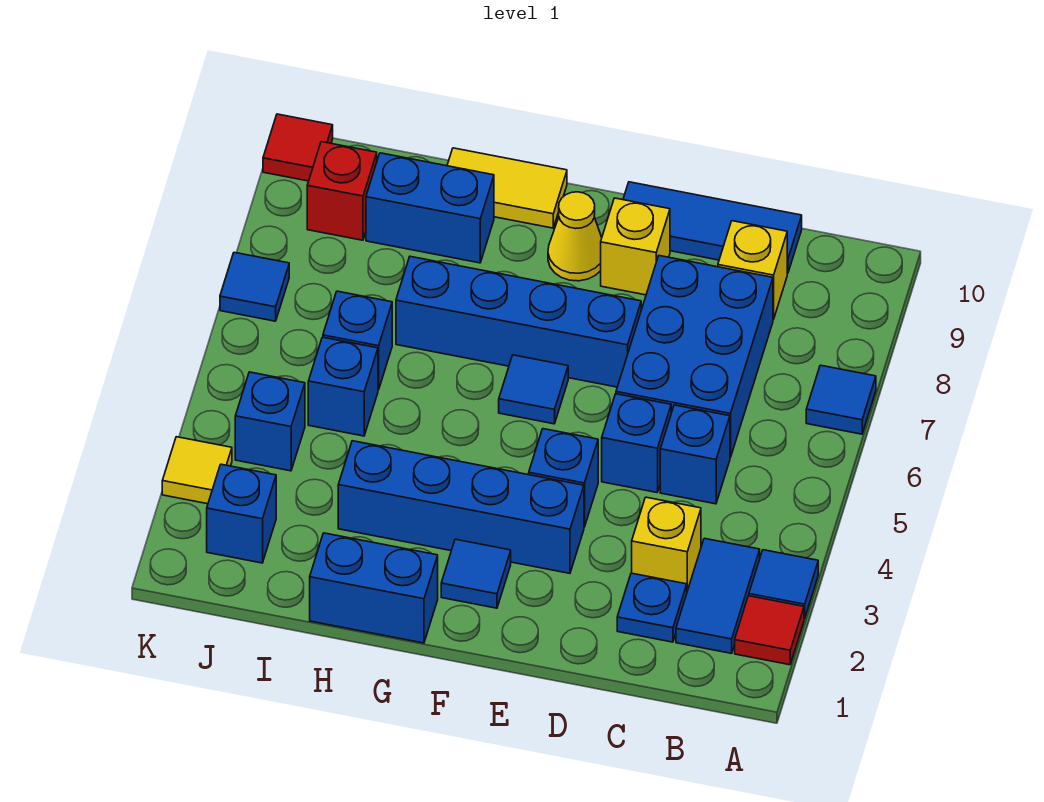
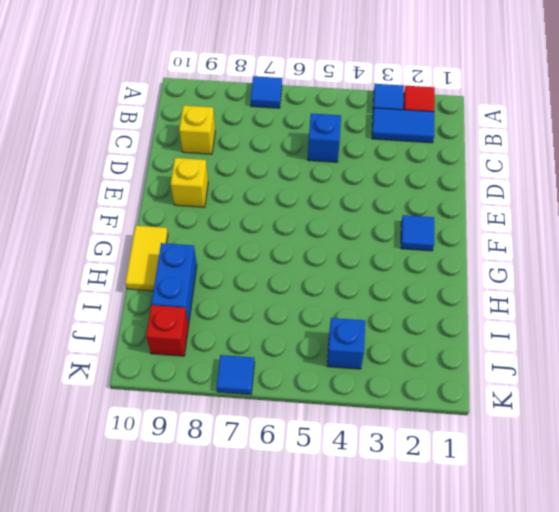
none -> blue 1x1 plate [617,573,687,642]
none -> yellow 1x1 brick [632,497,701,591]
none -> blue 2x3 brick [616,256,773,458]

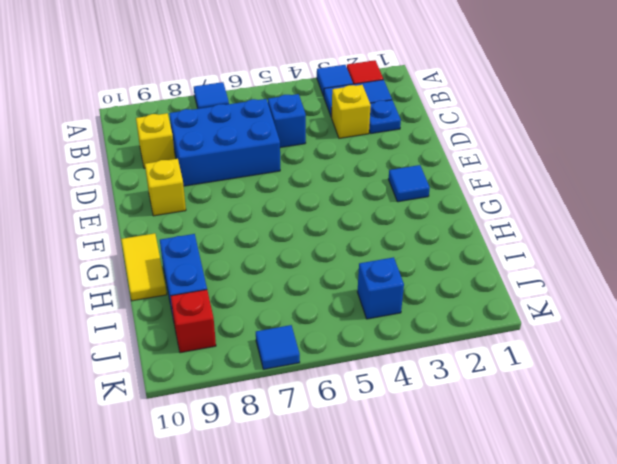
none -> blue 1x3 tile [623,182,802,273]
none -> blue 1x1 brick [602,394,671,492]
none -> blue 1x4 brick [338,441,584,573]

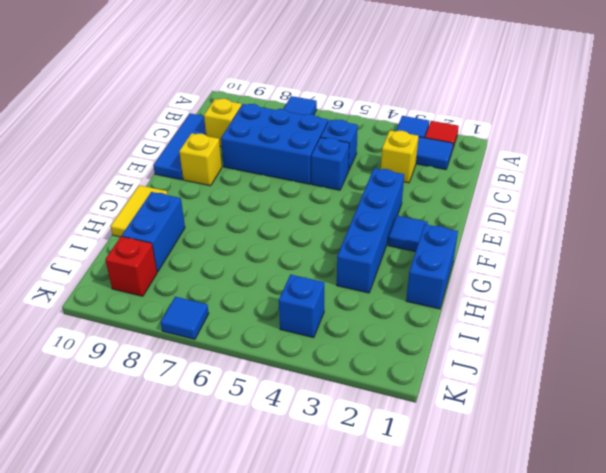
none -> blue 1x1 plate [617,573,687,642]
none -> blue 1x1 brick [529,429,598,527]
none -> blue 1x4 brick [396,256,641,387]

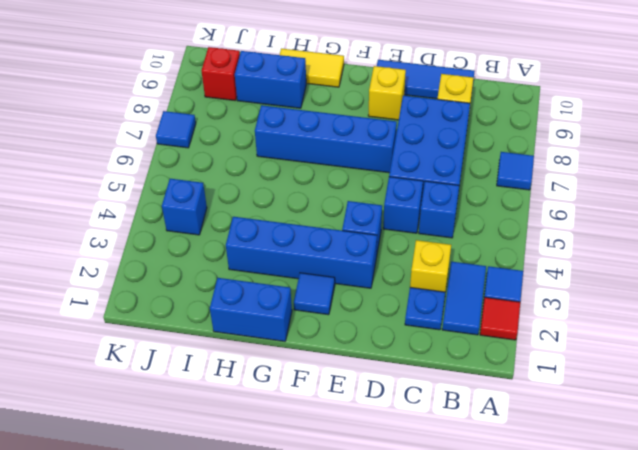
none -> blue 1x1 tile [499,355,568,424]
none -> yellow 1x1 cone [548,192,602,281]
none -> blue 1x1 brick [308,337,378,436]

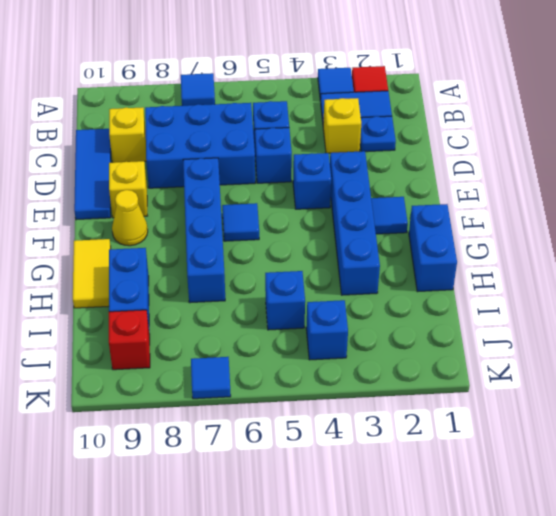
none -> blue 1x1 brick [323,291,392,390]
none -> blue 1x1 brick [207,464,276,563]
none -> yellow 1x1 tile [162,437,232,504]

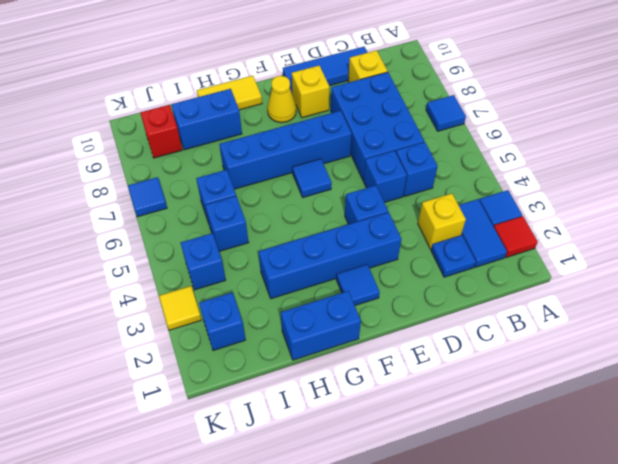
none -> red 1x1 tile [263,114,333,181]

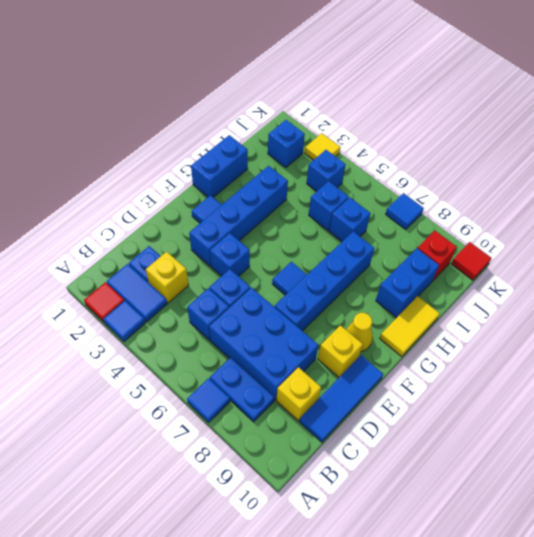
blue 1x2 plate [210,357,275,422] -> none

